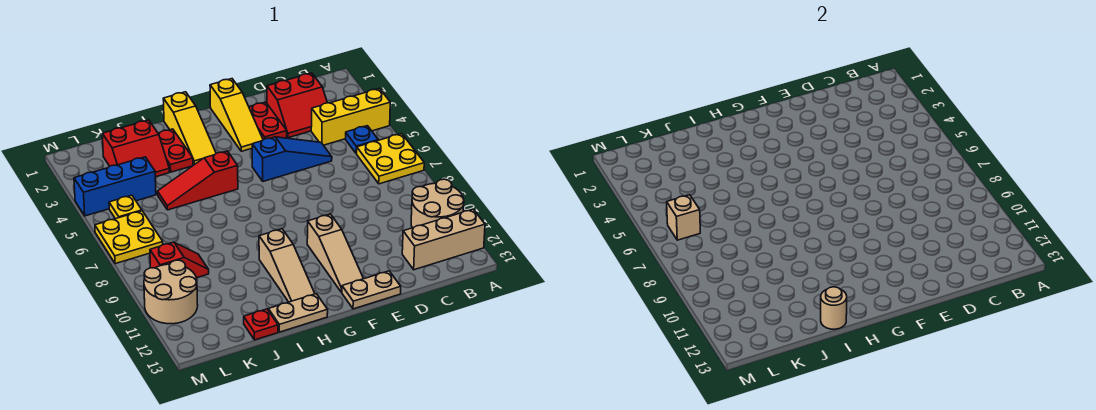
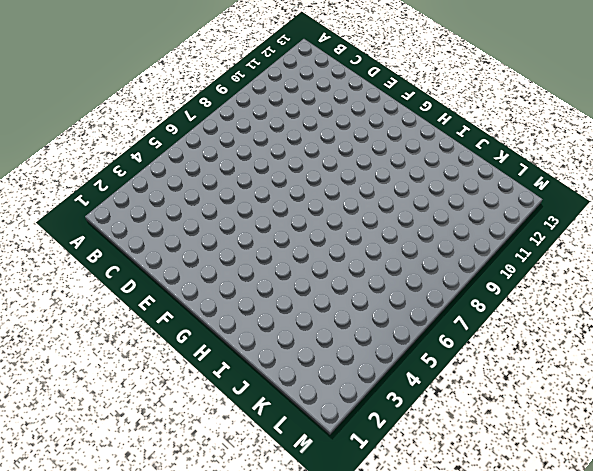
none -> yellow 1x3 brick [311,88,390,145]
none -> yellow 2x2 plate [357,134,424,184]
none -> tan 2x2 round brick [411,179,464,228]

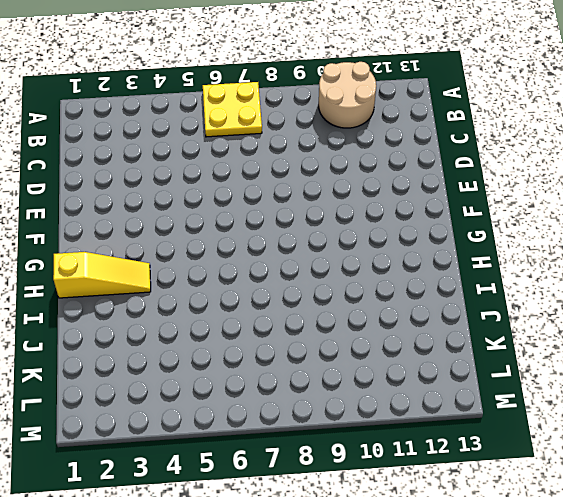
none -> yellow 1x3 brick [311,88,390,145]
none -> tan 1x3 brick [402,209,485,270]
none -> blue 1x1 plate [345,126,378,154]

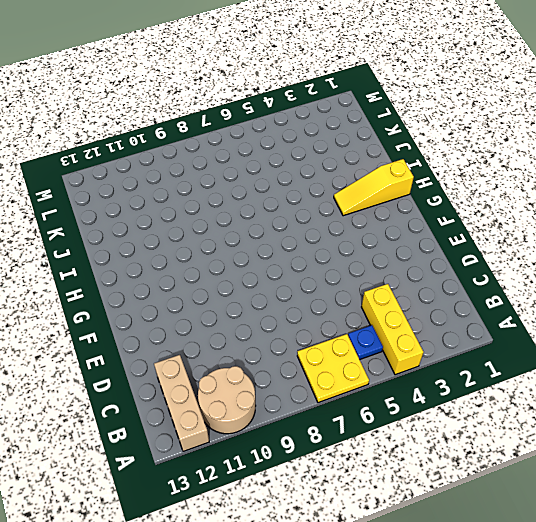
none -> red 2x2 slope [267,73,327,138]
none -> blue 1x3 slope [252,137,332,181]
none -> red 1x2 plate [249,102,287,140]

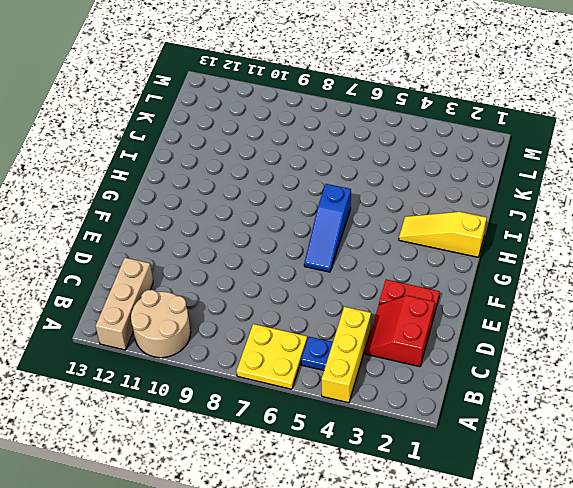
blue 1x3 slope [304,184,351,272] -> blue 1x3 slope moved to [252,137,332,181]
none -> tan 1x2 plate [342,271,401,309]
none -> yellow 1x3 slope [210,79,263,151]
none -> tan 1x3 slope [307,214,363,292]

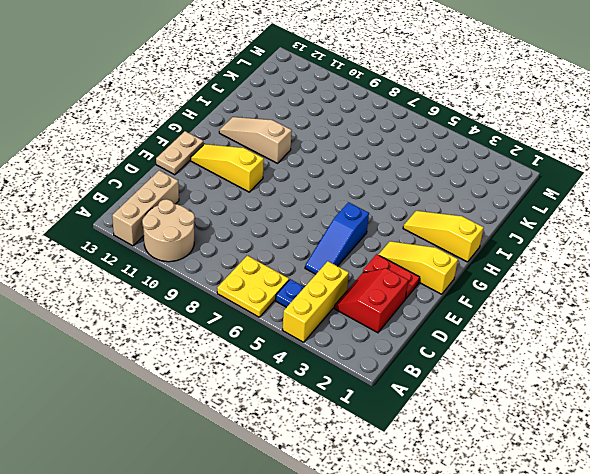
yellow 1x3 slope [191,144,264,192] -> tan 1x3 slope [307,214,363,292]
none -> red 1x3 slope [157,151,238,210]
none -> tan 1x2 plate [268,294,328,332]
none -> red 1x2 plate [158,129,193,172]

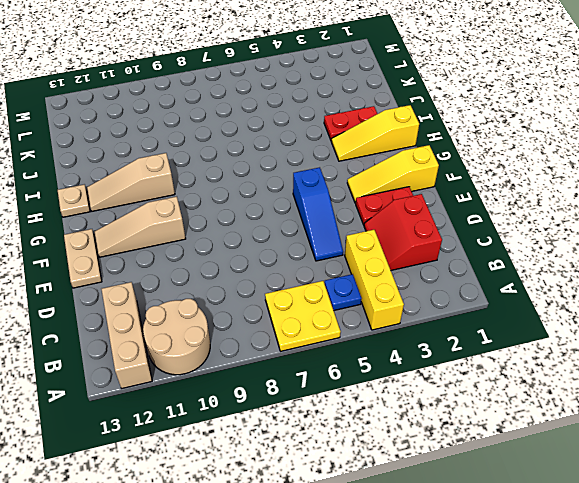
tan 1x1 plate [58,184,90,217] -> tan 1x2 plate [268,294,328,332]
none -> red 1x3 slope [157,151,238,210]
none -> red 2x2 slope [102,120,169,177]
none -> red 1x1 plate [244,309,278,340]

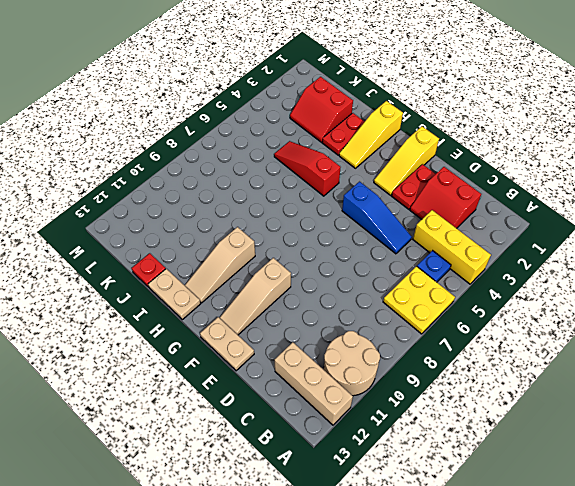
none -> blue 1x3 brick [74,157,156,216]
none -> red 1x2 slope [150,242,209,278]
none -> yellow 1x1 plate [109,195,142,219]

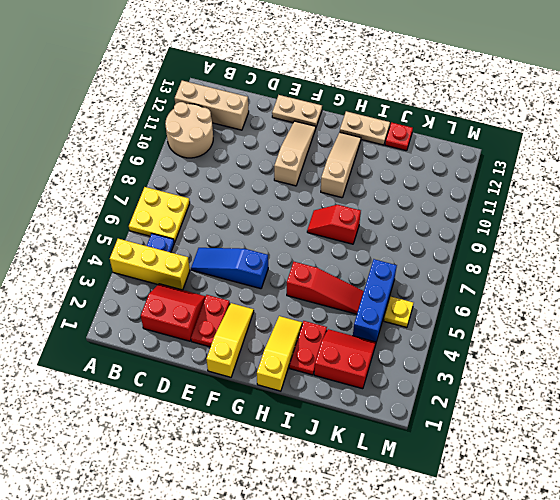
red 1x2 slope [307,205,361,244] -> red 1x2 slope moved to [150,242,209,278]
blue 1x3 brick [353,259,397,342] -> blue 1x3 brick turned to [74,157,156,216]
none -> yellow 2x2 plate [95,211,163,264]
none -> tan 2x2 round brick [144,260,198,324]
none -> tan 1x1 round brick [821,287,847,329]

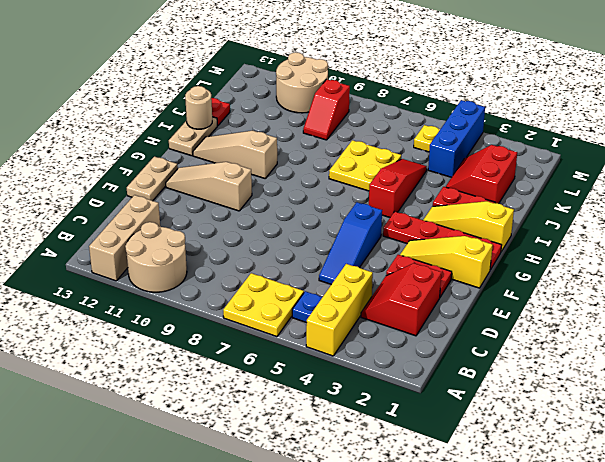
red 1x4 plate [383,212,502,270] -> none
yellow 2x2 plate [329,140,401,191] -> yellow 2x2 plate moved to [95,211,163,264]
none -> tan 1x1 brick [667,195,700,240]

